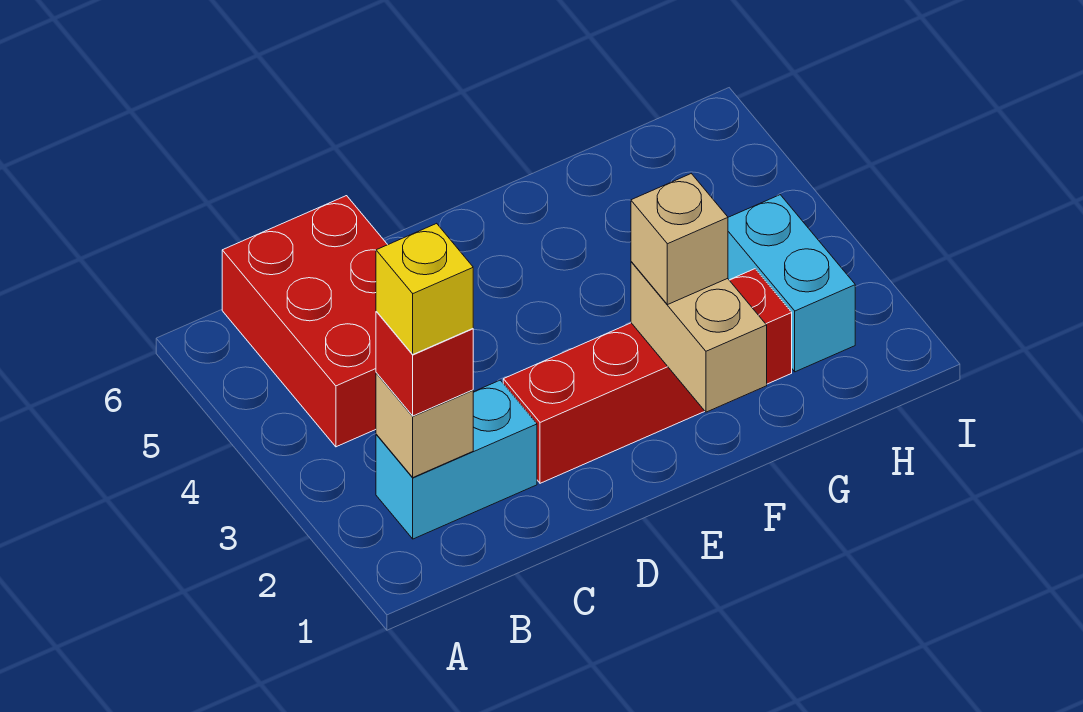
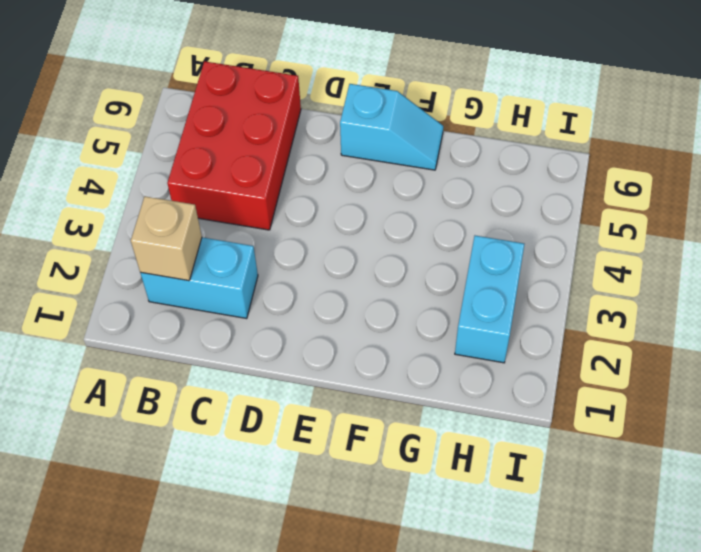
cyan 1x2 slope [340,84,443,170] -> none
none -> red 1x4 brick [503,269,792,483]
none -> tan 1x2 brick [631,262,767,412]

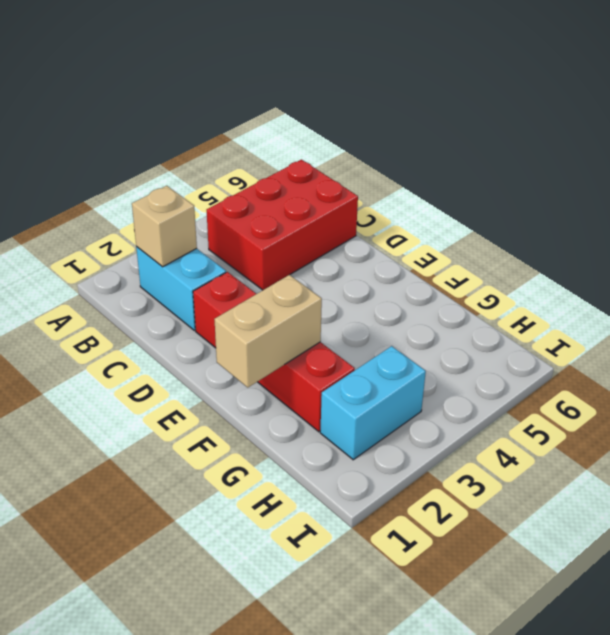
none -> red 1x1 brick [376,312,473,416]
none -> tan 1x1 brick [631,174,728,305]

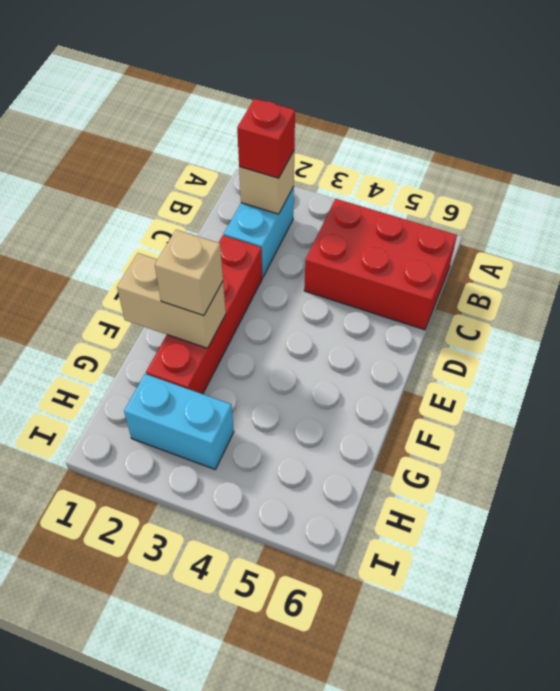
none -> yellow 1x1 brick [376,223,473,354]

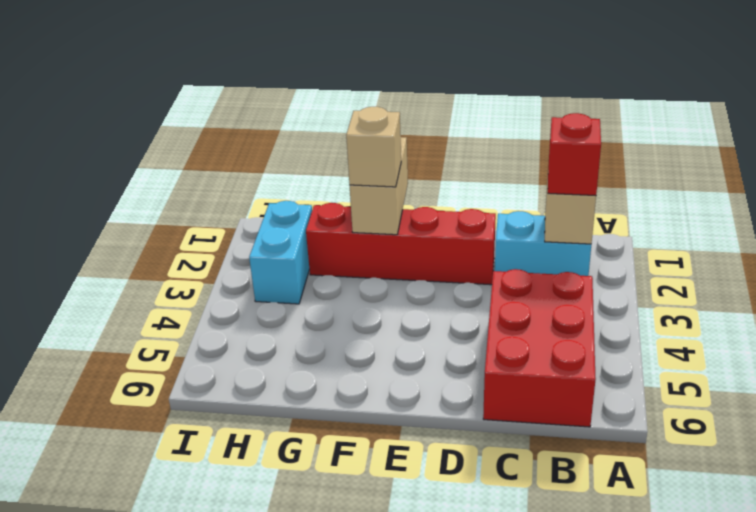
none -> yellow 1x1 brick [376,223,473,354]

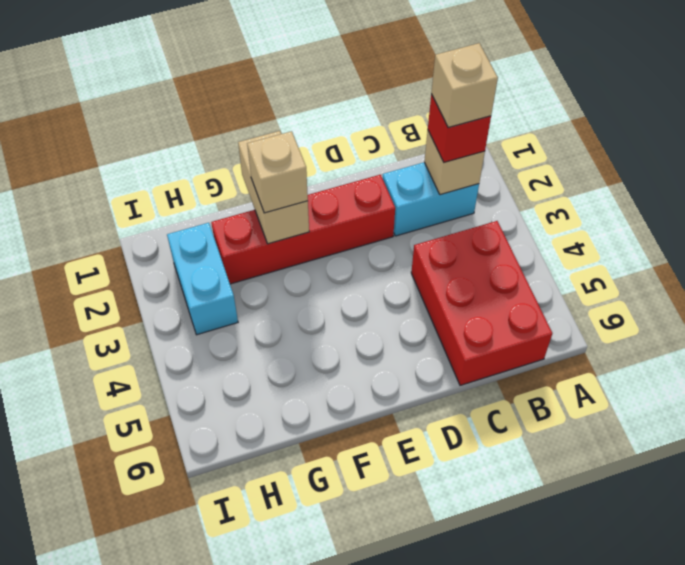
tan 1x1 brick [431,43,498,128] -> yellow 1x1 brick [376,223,473,354]

